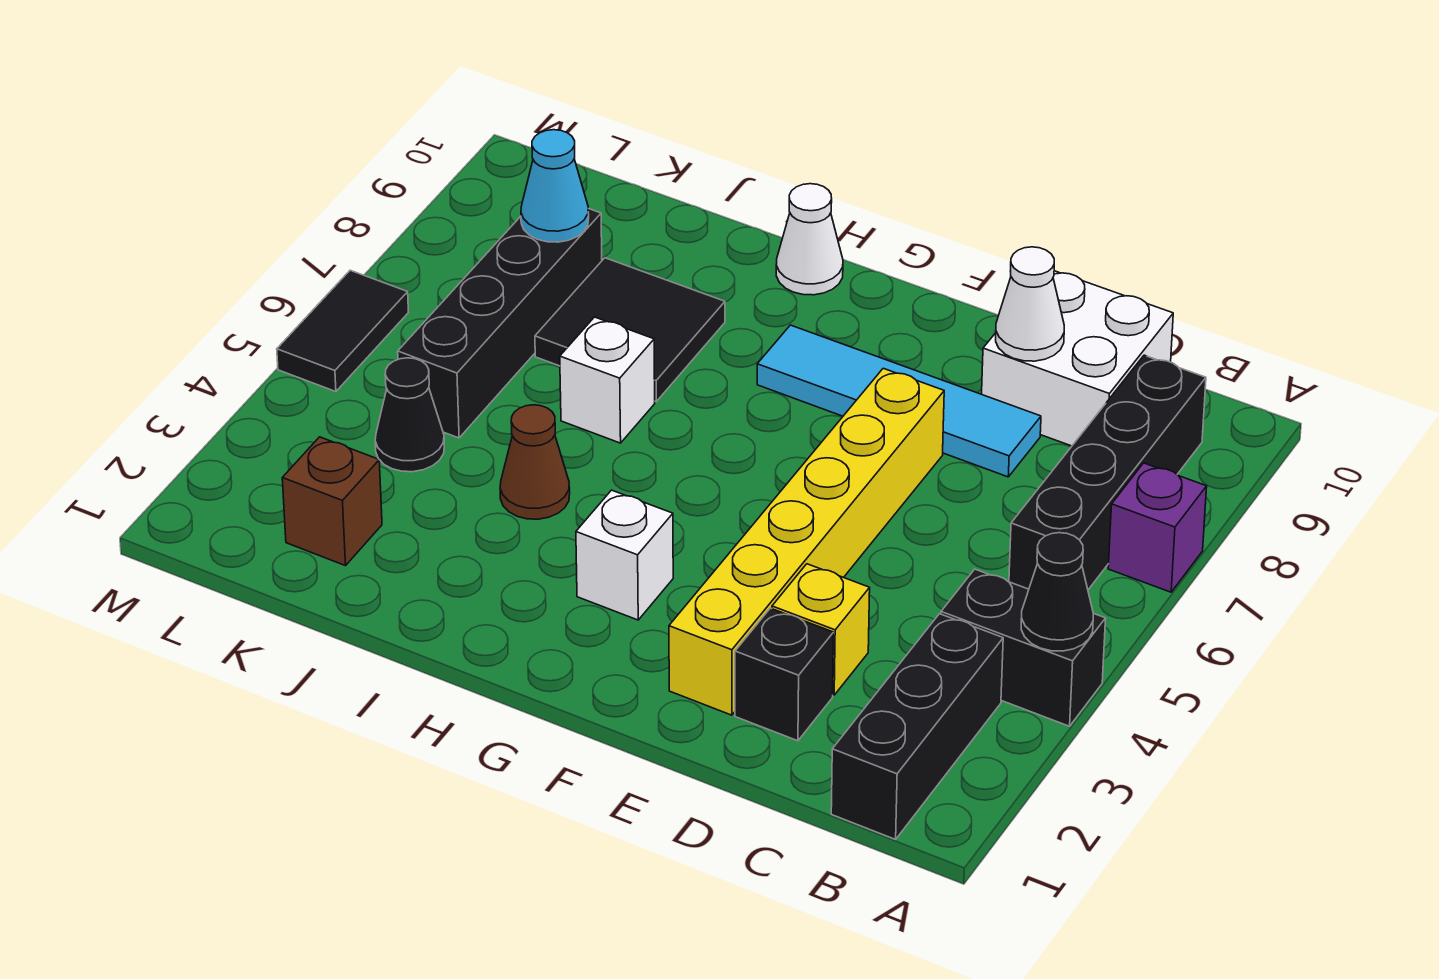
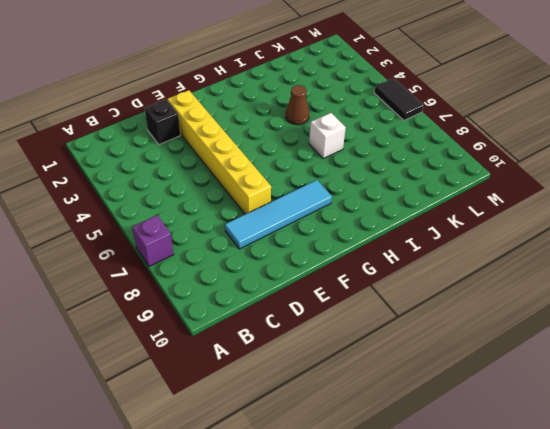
none -> black 1x2 brick [941,569,1106,726]
none -> black 1x3 brick [831,614,1003,839]
none -> black 1x4 brick [1009,355,1206,590]

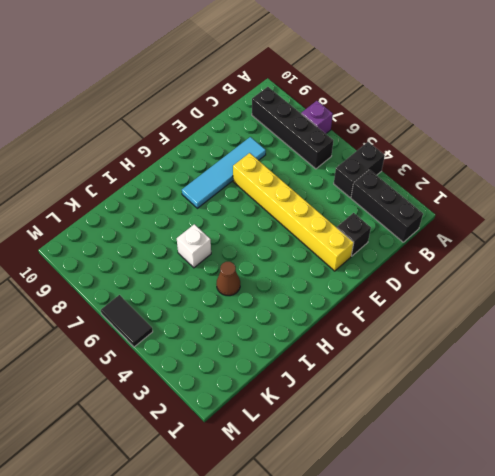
none -> white 2x2 brick [982,271,1173,446]
none -> yellow 1x1 brick [772,564,870,695]
none -> white 1x1 brick [576,490,673,620]

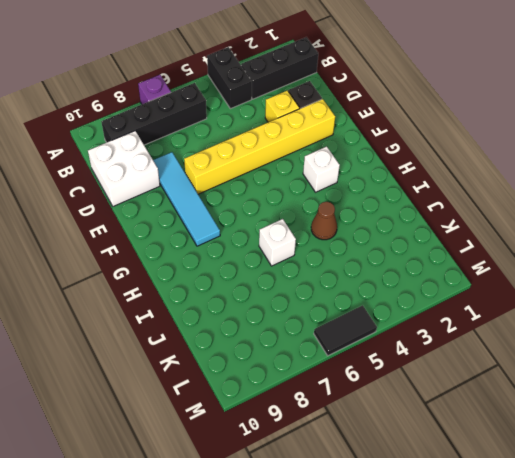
none -> white 1x1 cone [776,184,843,295]
none -> black 2x2 tile [535,258,725,401]
none -> brown 1x1 brick [282,437,382,566]

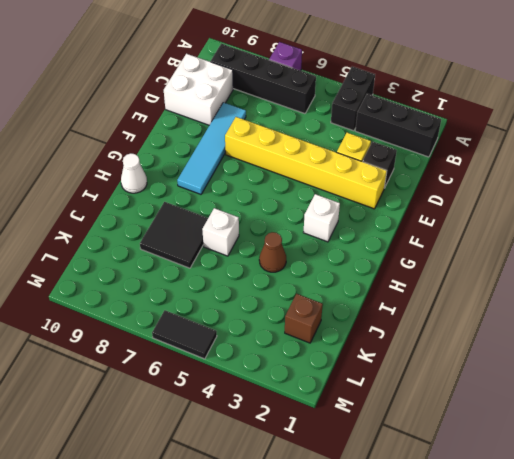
none -> black 1x1 cone [375,358,444,472]
none -> black 1x4 brick [398,209,602,438]
none -> black 1x1 cone [1021,533,1093,651]

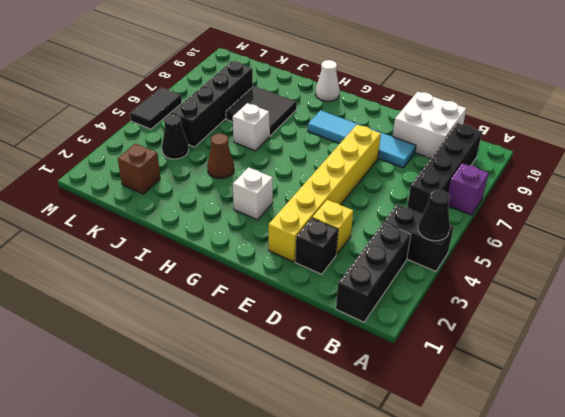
none -> white 1x1 cone [996,247,1064,361]
none -> cyan 1x1 cone [521,130,589,242]

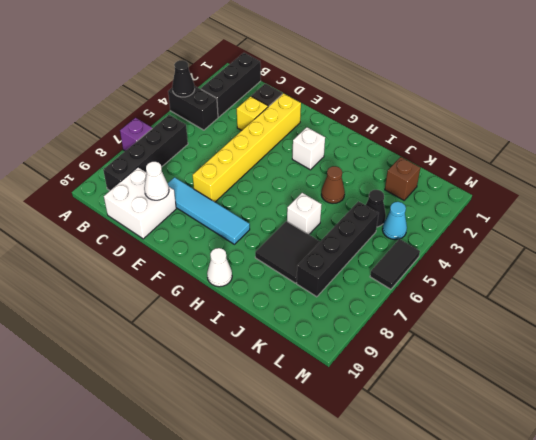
cyan 1x1 cone [382,202,407,240] -> cyan 1x1 cone moved to [521,130,589,242]

